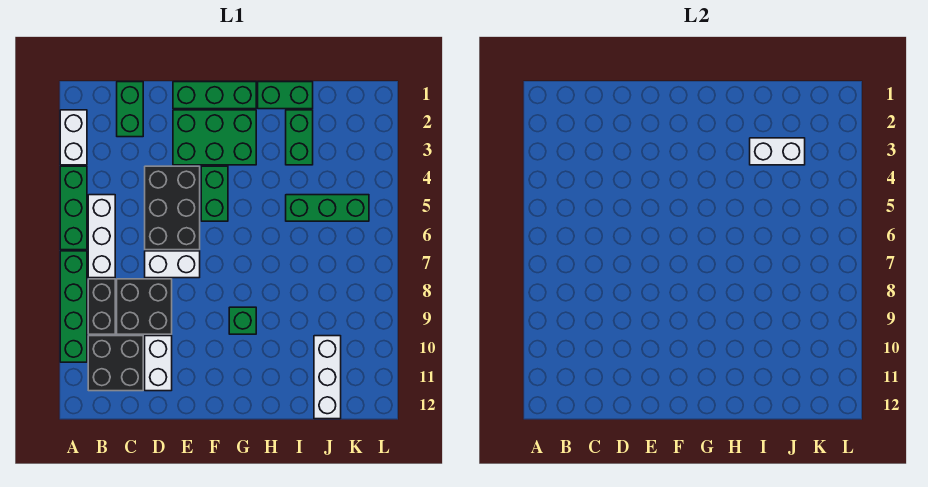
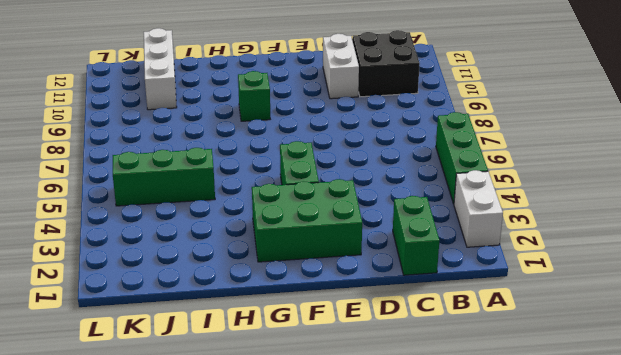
none -> green 1x4 brick [60,251,87,362]
none -> white 1x3 brick [88,195,115,278]
none -> black 1x2 brick [88,279,115,334]

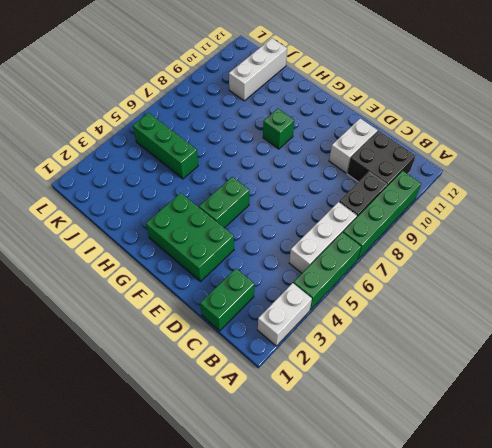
none -> black 2x2 brick [117,279,172,334]
none -> black 2x3 brick [145,166,200,250]
none -> white 1x2 brick [145,251,200,278]

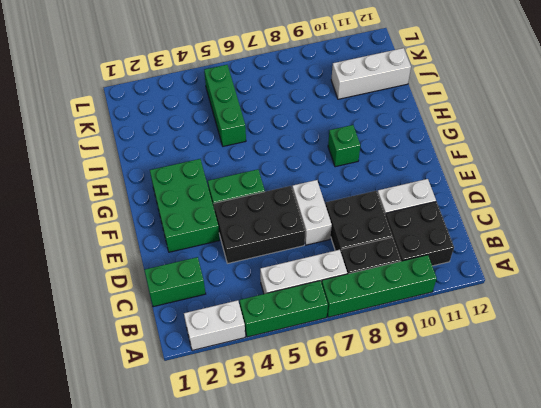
none -> green 1x3 brick [173,82,256,109]
none -> green 1x2 brick [258,82,313,109]
none -> green 1x2 brick [286,110,313,165]

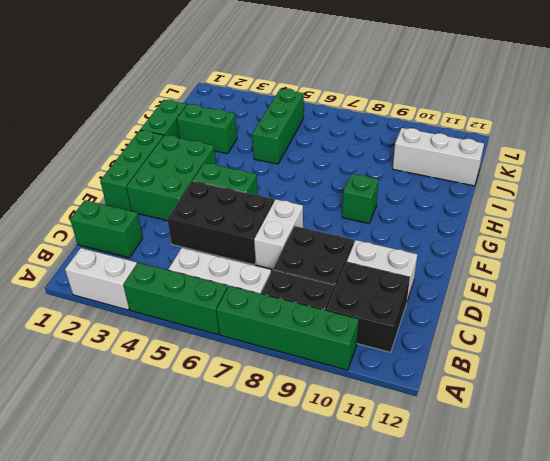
none -> white 1x2 brick [750,138,805,165]

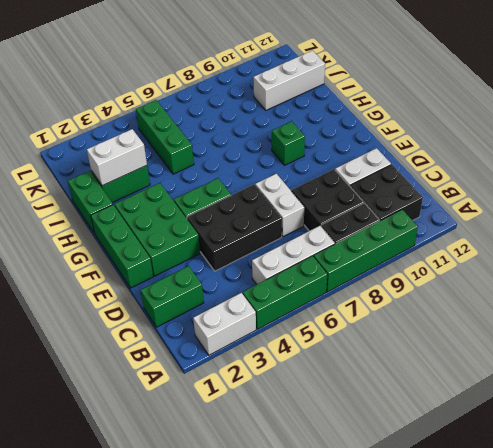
white 1x2 brick [87,129,147,186] -> white 1x2 brick turned to [750,138,805,165]

